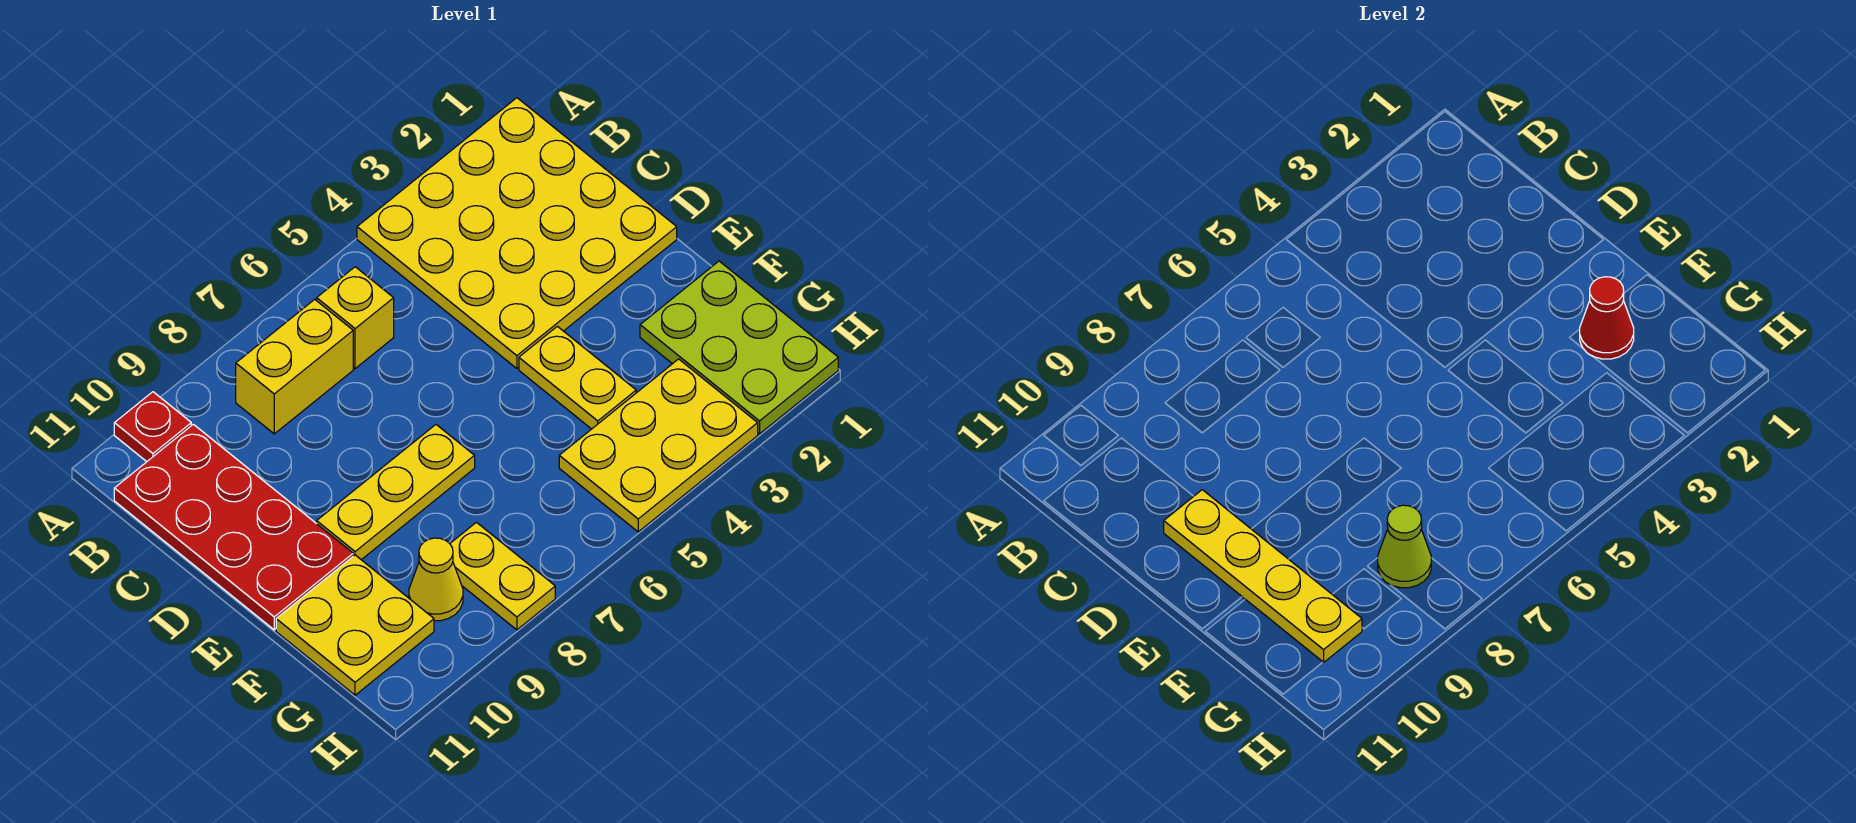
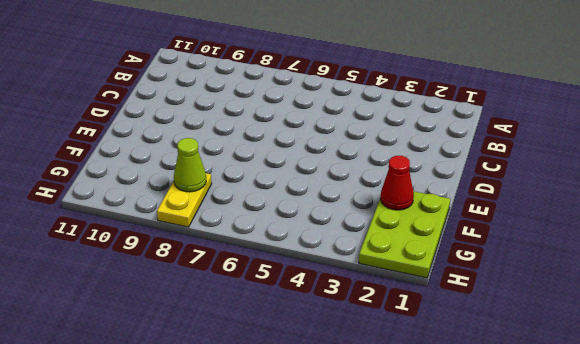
none -> yellow 4x4 plate [357,98,677,368]
none -> red 1x1 plate [114,392,191,462]
none -> yellow 1x1 brick [317,267,394,369]

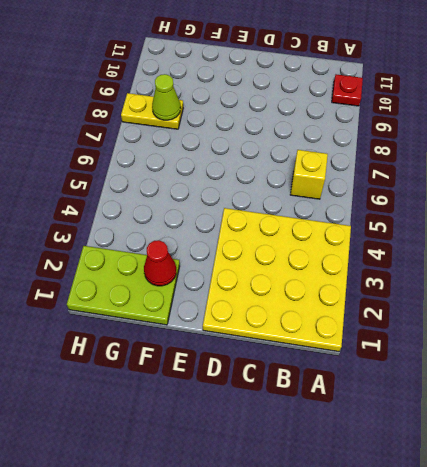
none -> yellow 1x2 brick [236,299,353,434]
none -> red 2x4 plate [114,424,353,630]
none -> yellow 1x2 plate [519,326,636,429]

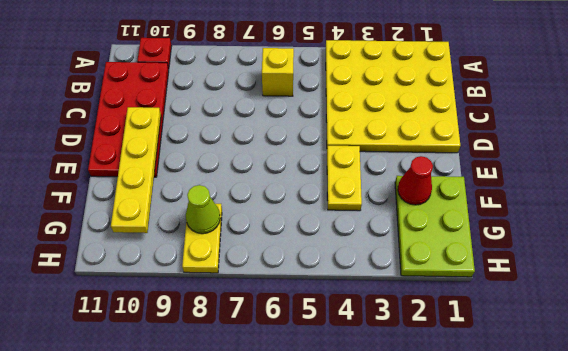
none -> yellow 1x2 brick [236,299,353,434]
none -> yellow 1x3 plate [317,425,475,560]
none -> yellow 2x2 plate [276,555,434,695]

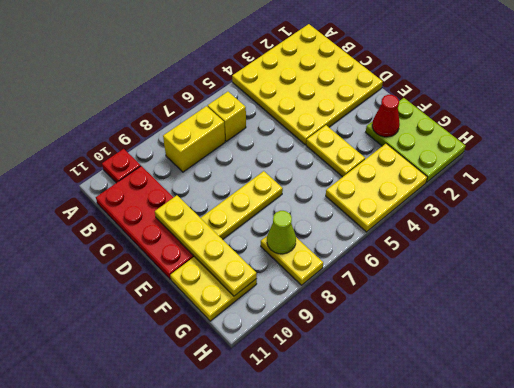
none -> yellow 1x1 cone [409,538,463,621]

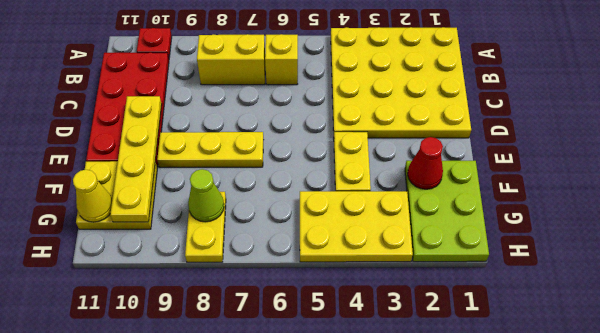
yellow 1x1 cone [73,170,112,222] -> yellow 1x1 cone moved to [409,538,463,621]

